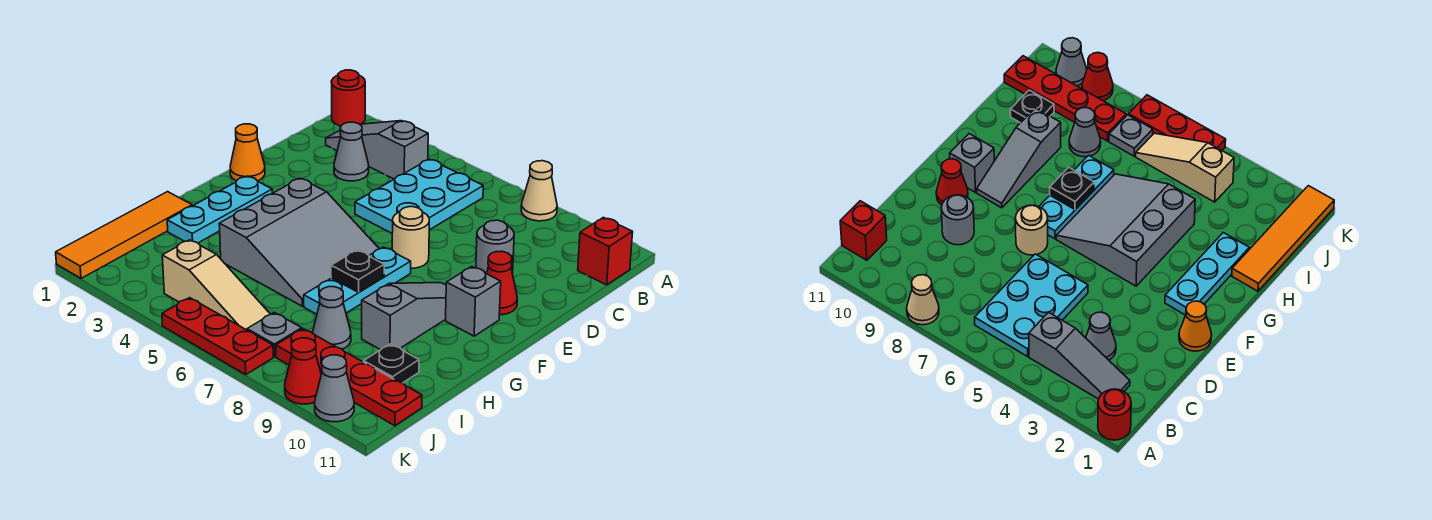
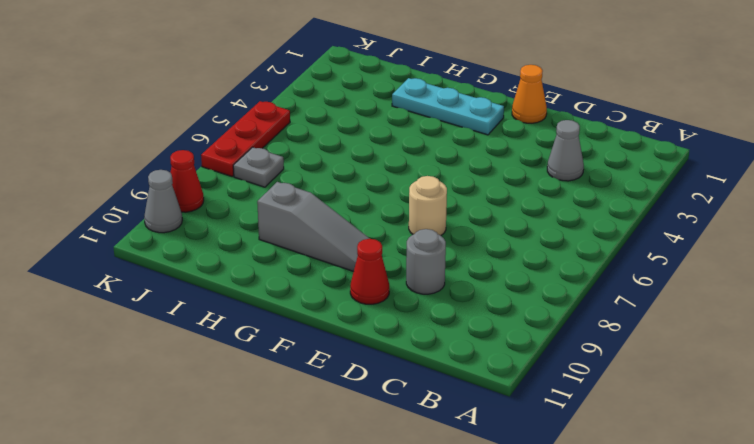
none -> red 1x1 round brick [331,70,365,126]
none -> tan 1x1 cone [521,161,557,221]
none -> grey 1x3 slope [326,121,428,179]

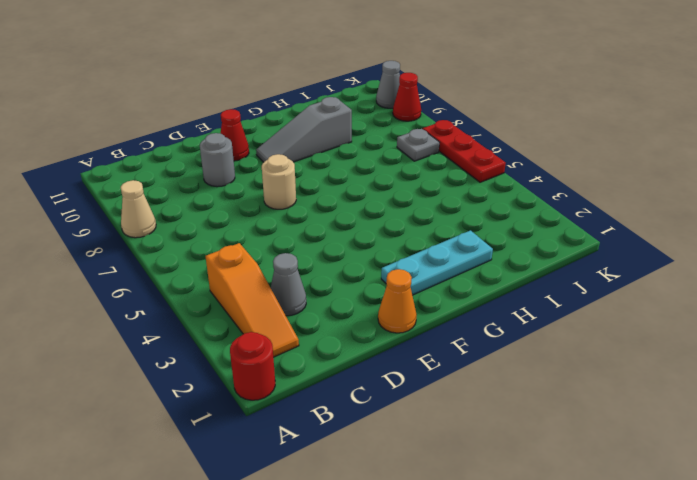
orange 1x3 slope [206,243,299,357] -> grey 1x3 slope [326,121,428,179]
none -> cyan 2x3 plate [355,159,483,233]
none -> red 1x1 brick [578,217,633,285]
none -> grey 3x3 slope [219,178,379,306]

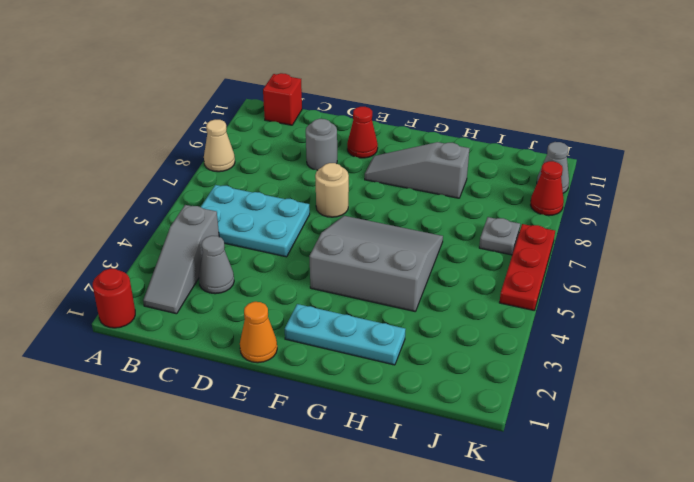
none -> cyan 1x3 plate [304,247,411,314]
none -> grey 1x1 brick [446,266,501,336]
none -> orange 1x4 tile [56,192,192,278]

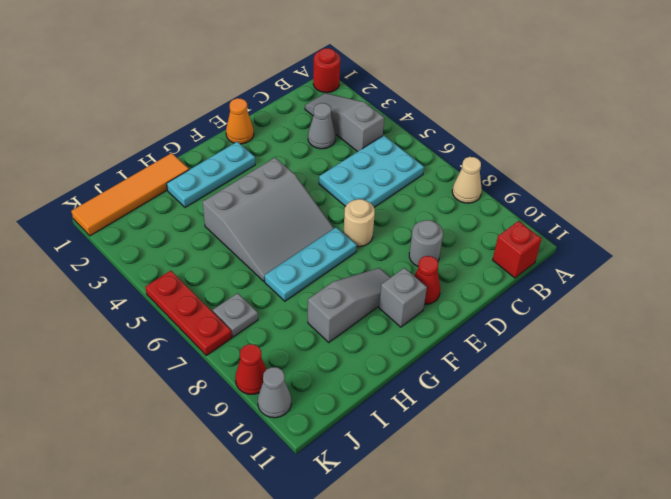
none -> grey 1x1 cone [313,287,351,349]
none -> black 1x1 plate [364,344,419,383]
none -> tan 1x3 slope [162,240,270,330]

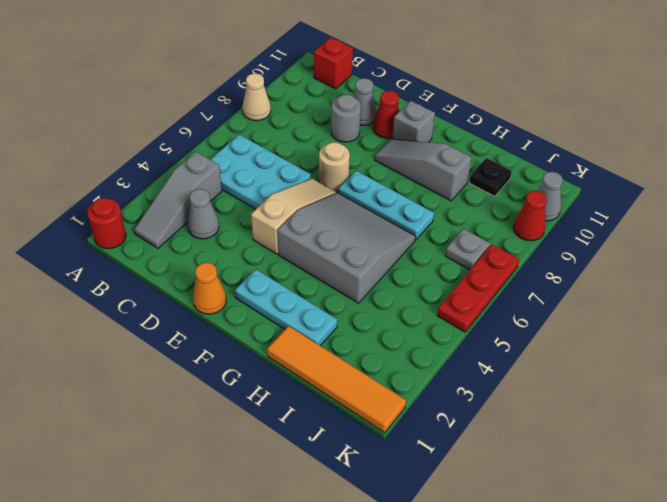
grey 1x1 cone [353,78,377,126] -> grey 1x1 cone moved to [313,287,351,349]
tan 1x3 slope [251,179,336,254] -> tan 1x3 slope moved to [162,240,270,330]
none -> red 1x4 plate [276,329,422,426]
none -> black 1x1 plate [331,250,384,292]

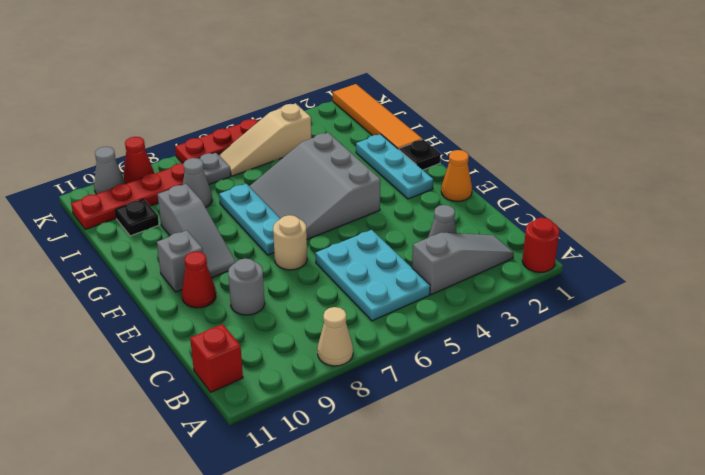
black 1x1 plate [399,139,441,170] -> black 1x1 plate moved to [331,250,384,292]

